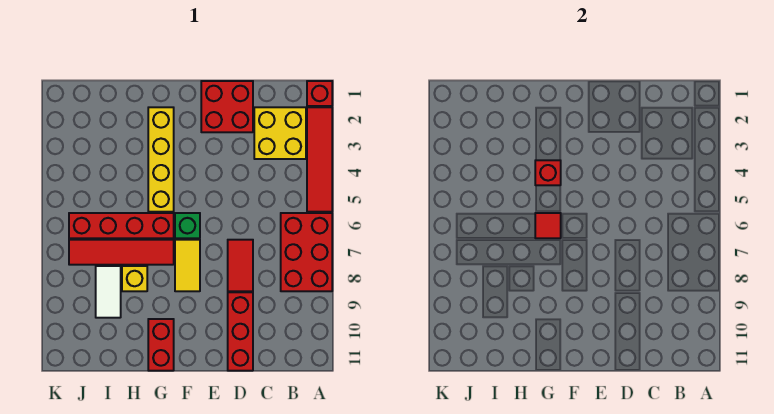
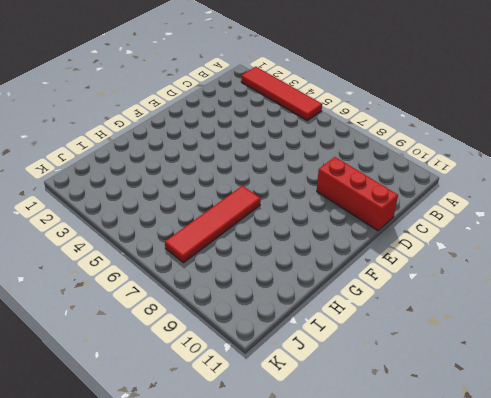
none -> red 1x1 brick [307,81,332,106]
none -> red 2x3 brick [281,213,332,291]
none -> yellow 2x2 brick [254,107,306,159]

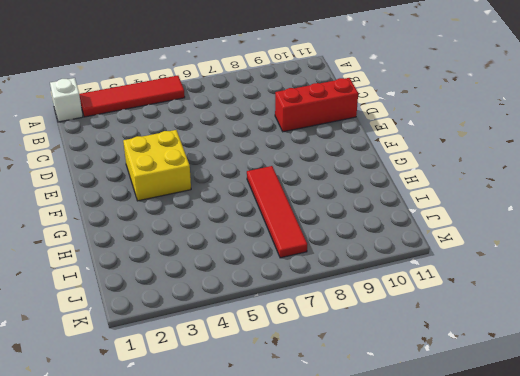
white 1x1 brick [50,78,83,122] -> red 1x1 brick [307,81,332,106]
yellow 2x2 brick [123,130,191,201] -> yellow 2x2 brick moved to [254,107,306,159]
none -> red 2x3 brick [281,213,332,291]
none -> red 2x2 brick [201,81,253,132]
none -> red 1x2 tile [228,240,253,291]

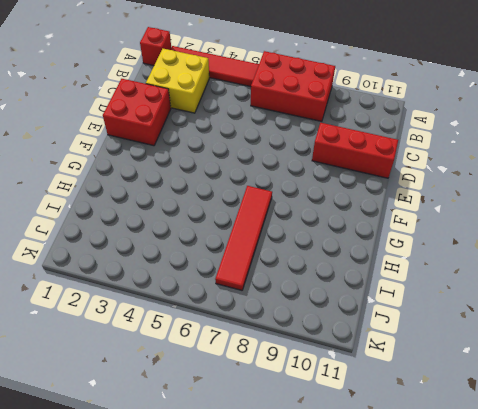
none -> red 1x2 tile [228,240,253,291]
none -> green 1x1 brick [175,213,200,238]
none -> yellow 1x2 tile [175,240,200,291]

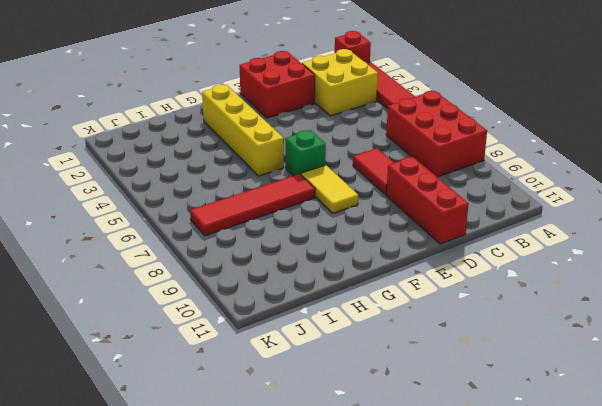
none -> red 1x4 brick [69,213,174,238]
none -> red 1x2 brick [148,319,174,371]
none -> yellow 1x1 brick [122,266,147,291]

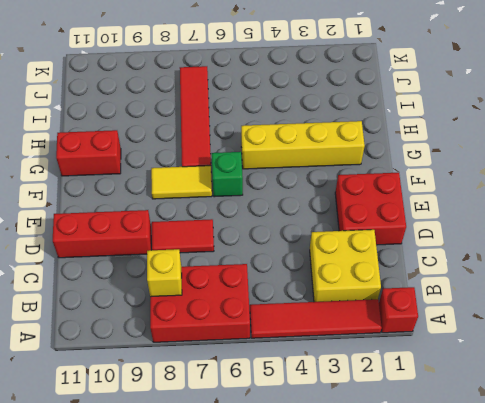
yellow 1x1 brick [147,249,182,297] -> yellow 1x1 brick moved to [122,266,147,291]
none -> red 1x4 brick [69,213,174,238]
none -> white 1x2 tile [96,266,121,318]
none -> red 1x1 brick [535,160,561,185]

